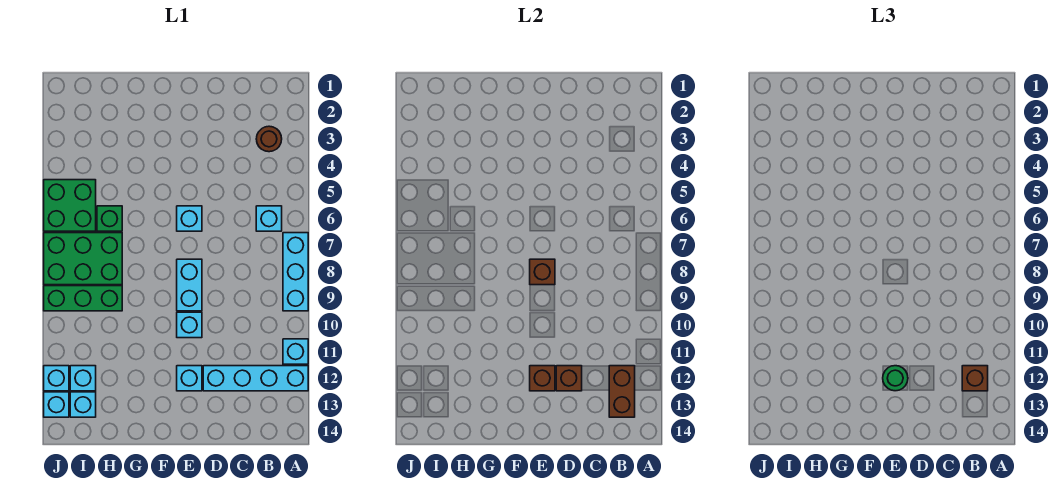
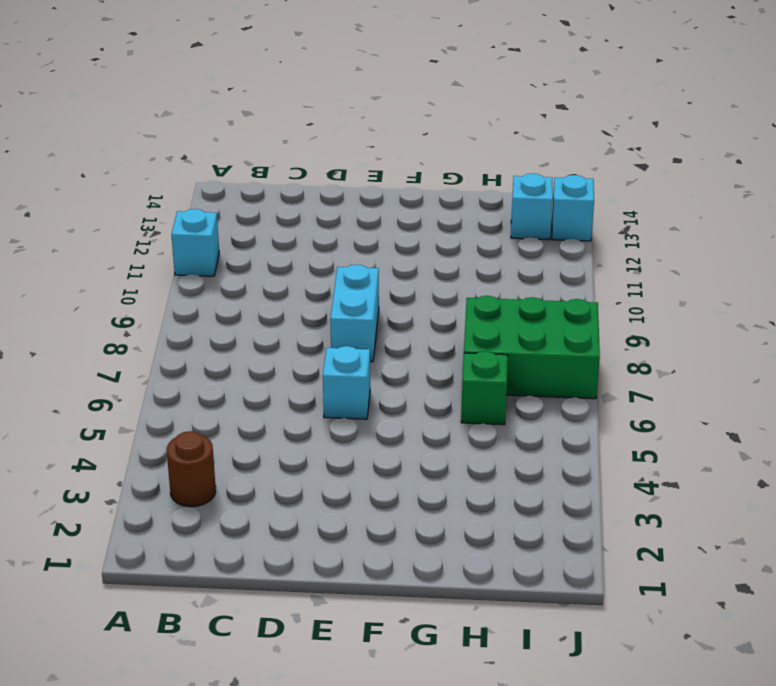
none -> cyan 1x3 brick [283,233,308,311]
none -> cyan 1x4 brick [203,366,308,391]
none -> cyan 1x1 brick [256,206,282,231]

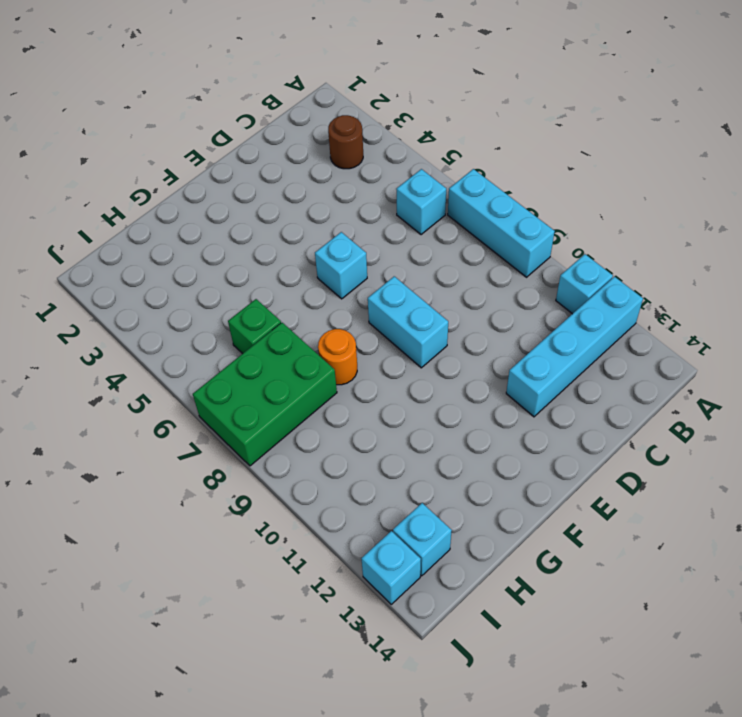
orange 1x1 round brick [318,329,357,385] -> none
none -> cyan 1x1 brick [177,312,202,338]
none -> cyan 1x1 brick [177,366,202,391]
none -> green 1x3 brick [44,286,122,311]

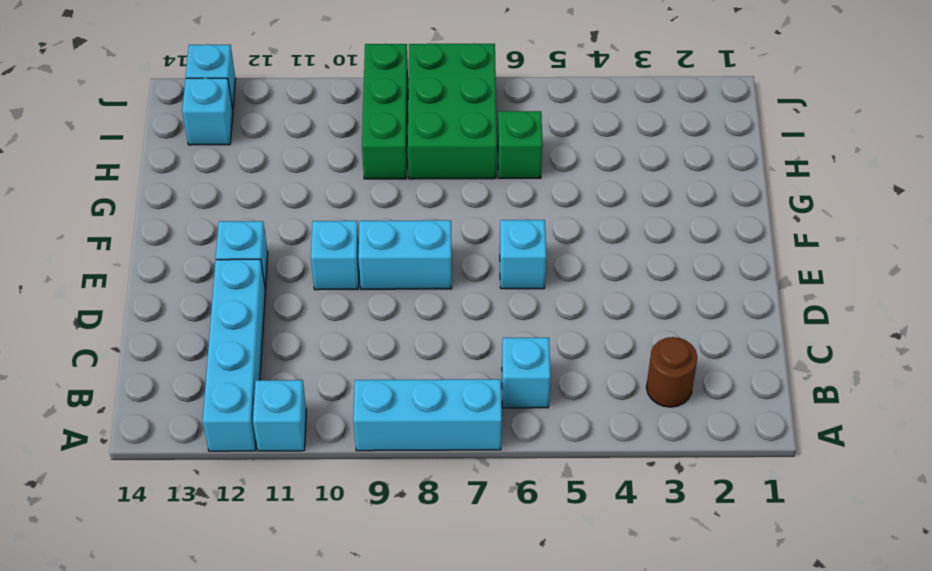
none -> green 2x2 brick [44,180,96,231]
none -> cyan 1x1 brick [70,366,96,391]
none -> cyan 1x1 brick [44,366,69,391]

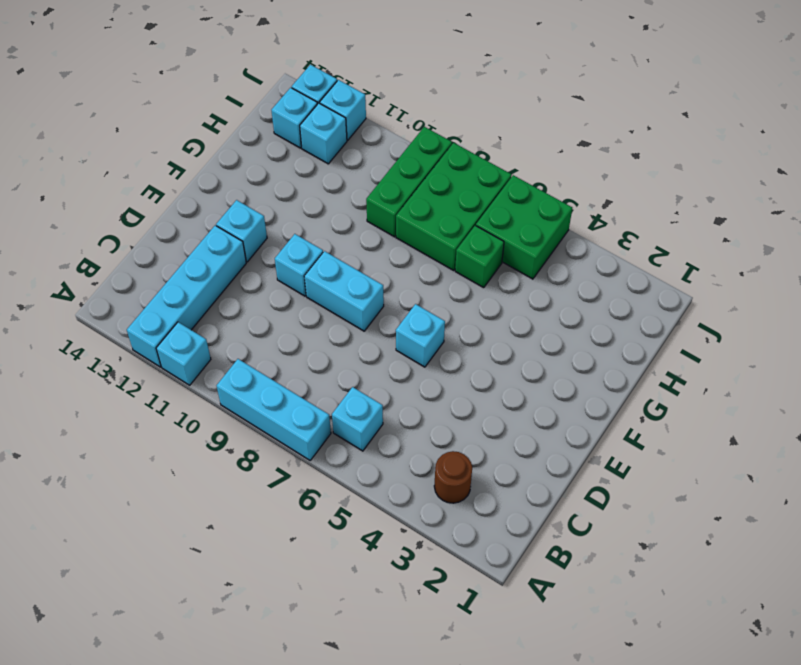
none -> brown 1x2 brick [609,366,635,417]
none -> brown 1x1 brick [556,366,582,391]
none -> brown 1x1 brick [530,259,555,285]

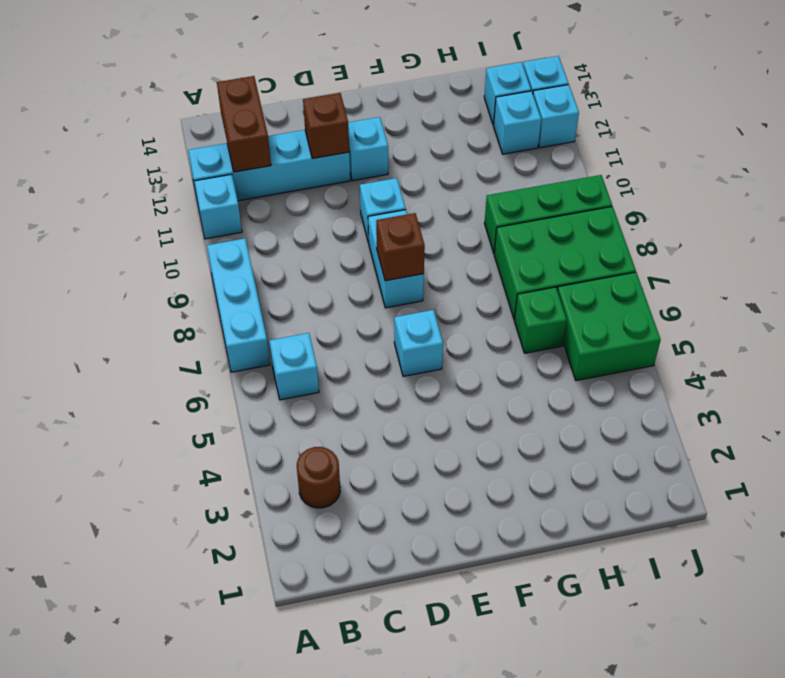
none -> brown 1x1 brick [530,366,555,391]
none -> brown 1x1 brick [962,366,988,391]
none -> green 1x1 round brick [883,366,908,391]

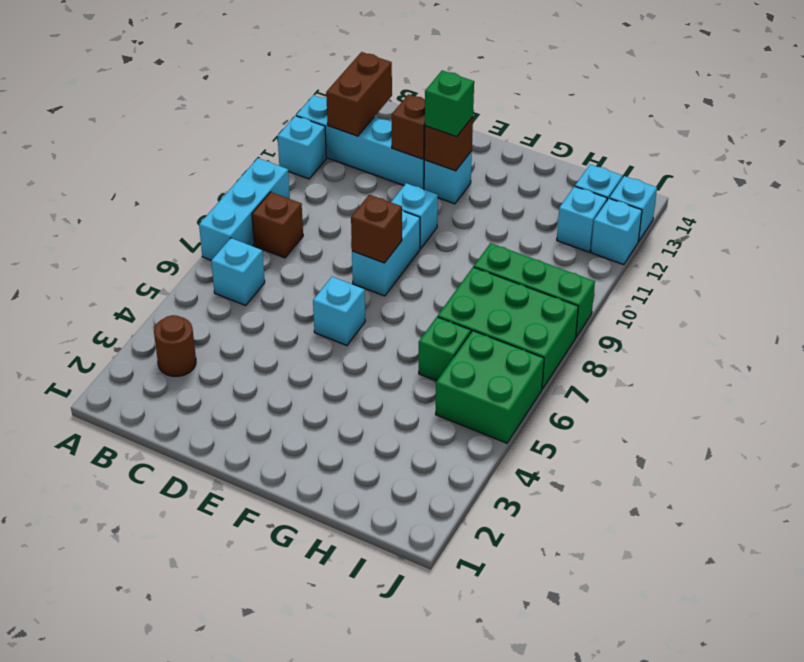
brown 1x1 brick [252,192,303,258] -> brown 1x1 brick moved to [962,366,988,391]
green 1x1 brick [425,70,474,137] -> green 1x1 round brick [883,366,908,391]

